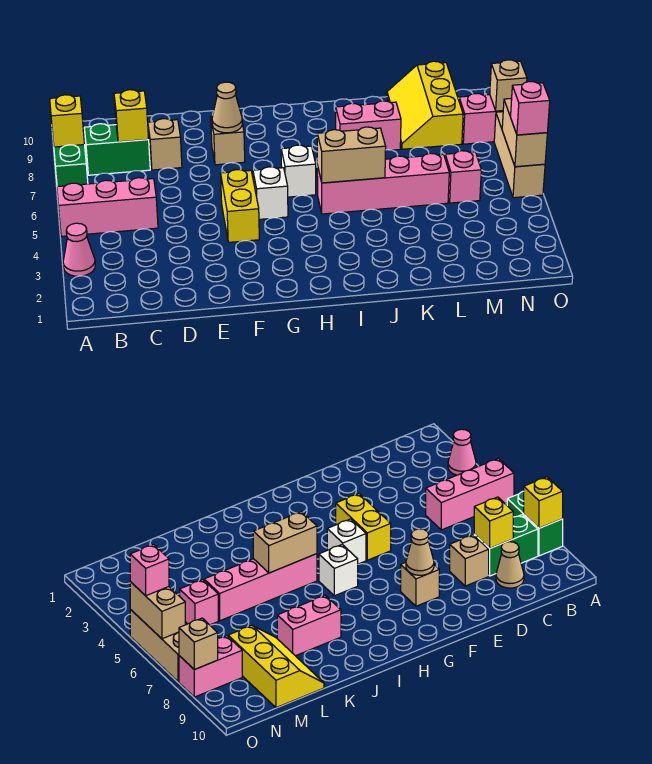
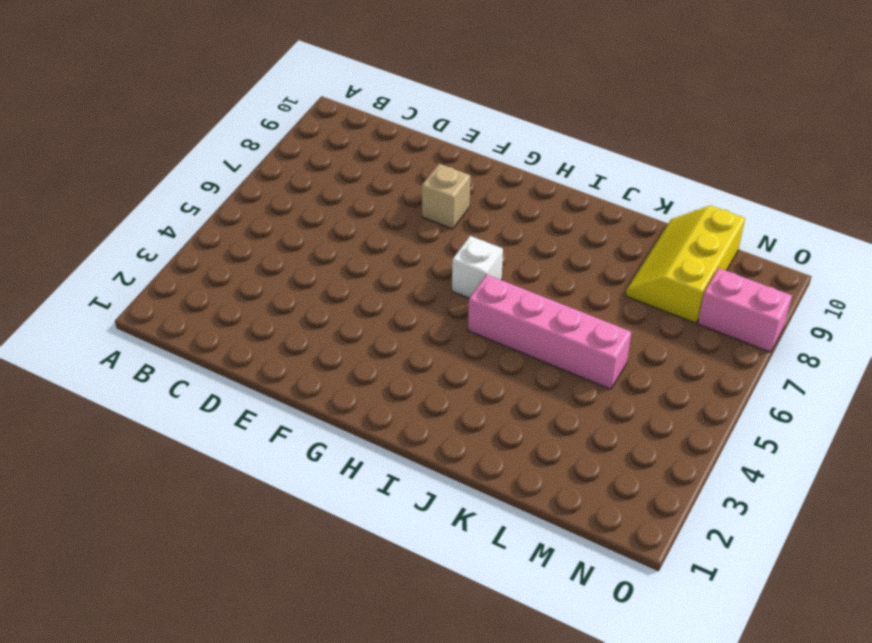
none -> pink 1x1 cone [63,223,95,276]
none -> pink 1x3 brick [57,178,158,236]
none -> green 1x2 brick [54,145,88,187]

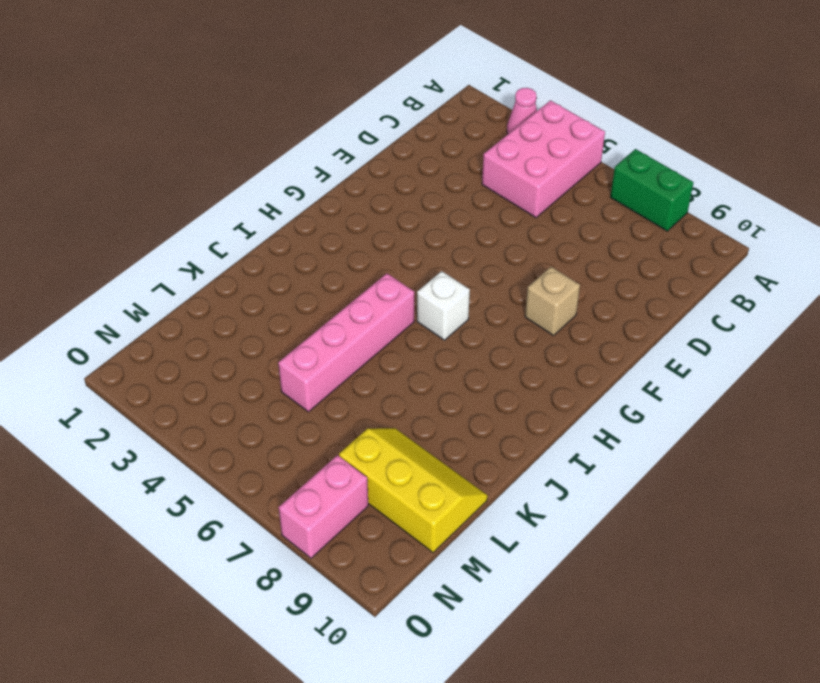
pink 2x3 brick [482,100,605,218] -> pink 1x3 brick [57,178,158,236]
none -> green 1x2 brick [84,124,150,175]
none -> tan 1x1 cone [496,542,524,588]
none -> tan 1x1 brick [148,119,182,170]

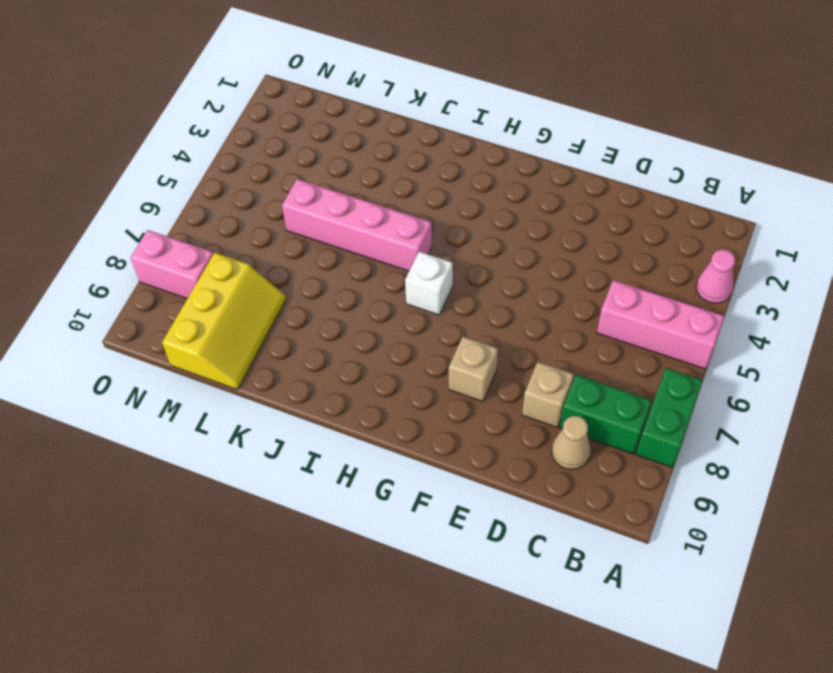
none -> yellow 1x2 brick [221,170,259,242]
none -> white 1x1 brick [253,167,288,219]
none -> pink 1x2 brick [336,101,401,150]

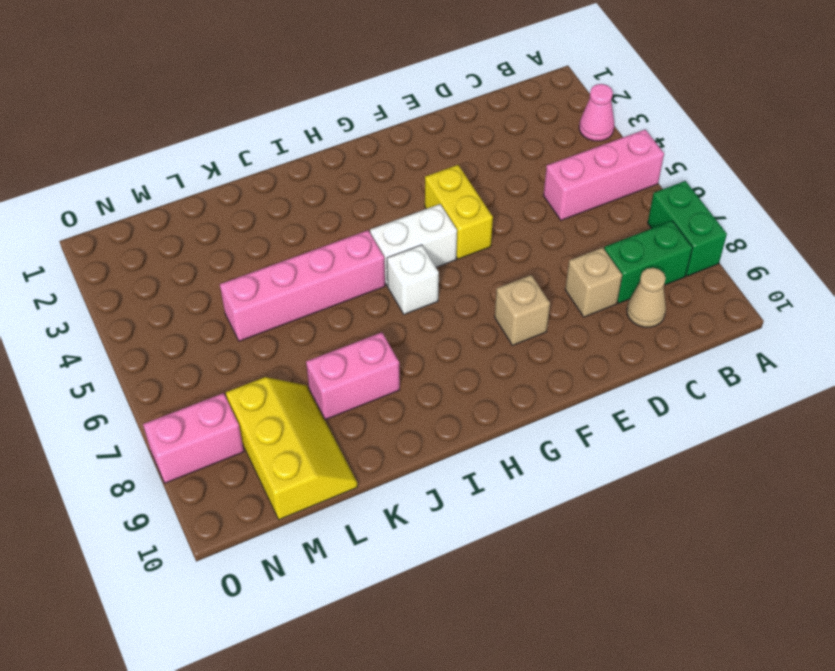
white 1x2 brick [370,204,457,286] -> white 1x1 brick [253,167,288,219]
none -> pink 1x1 brick [445,151,481,203]
none -> tan 1x3 brick [494,112,545,198]
none -> yellow 1x1 brick [50,95,84,147]

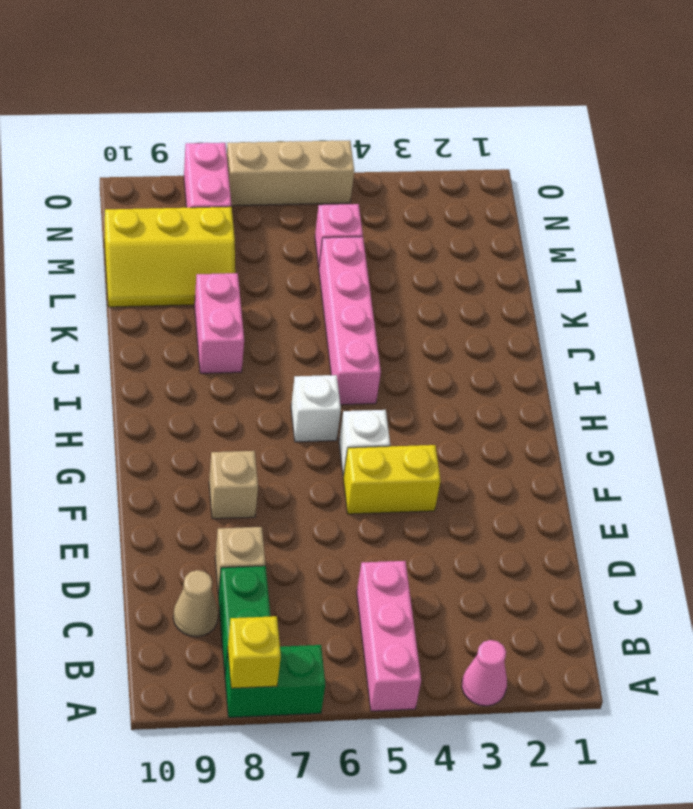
none -> yellow 1x1 brick [114,90,149,142]
none -> tan 1x1 cone [212,82,242,133]
none -> tan 1x2 brick [317,127,386,183]

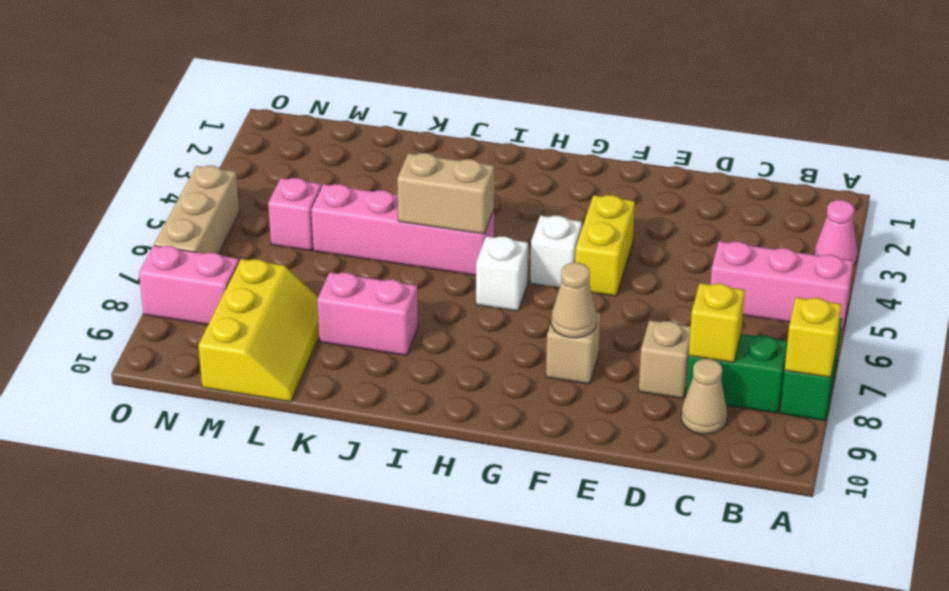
none -> tan 1x2 brick [502,98,547,167]
none -> tan 1x1 brick [490,60,527,111]
none -> pink 1x1 brick [511,82,550,135]

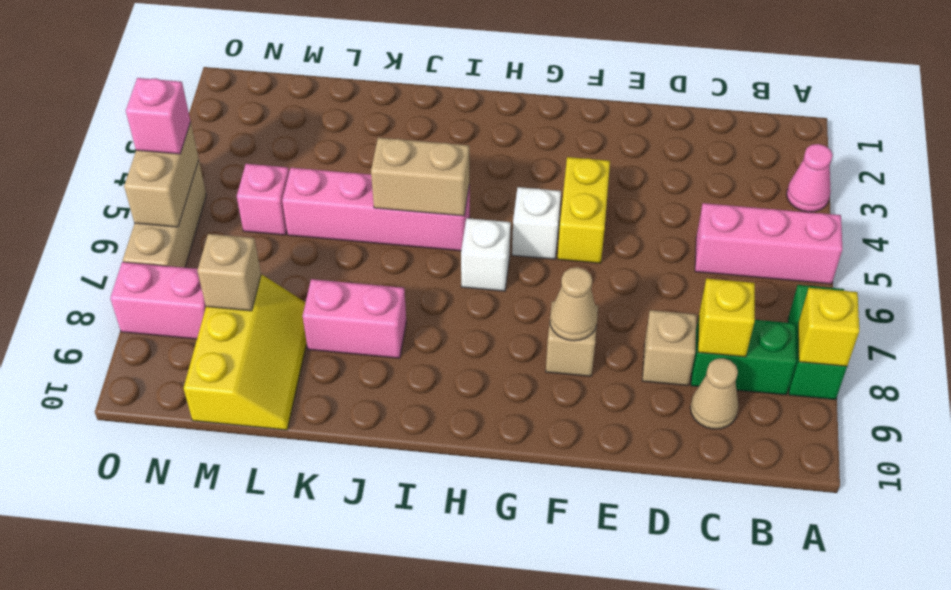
tan 1x1 brick [197,234,261,311] -> tan 1x1 brick moved to [490,60,527,111]

